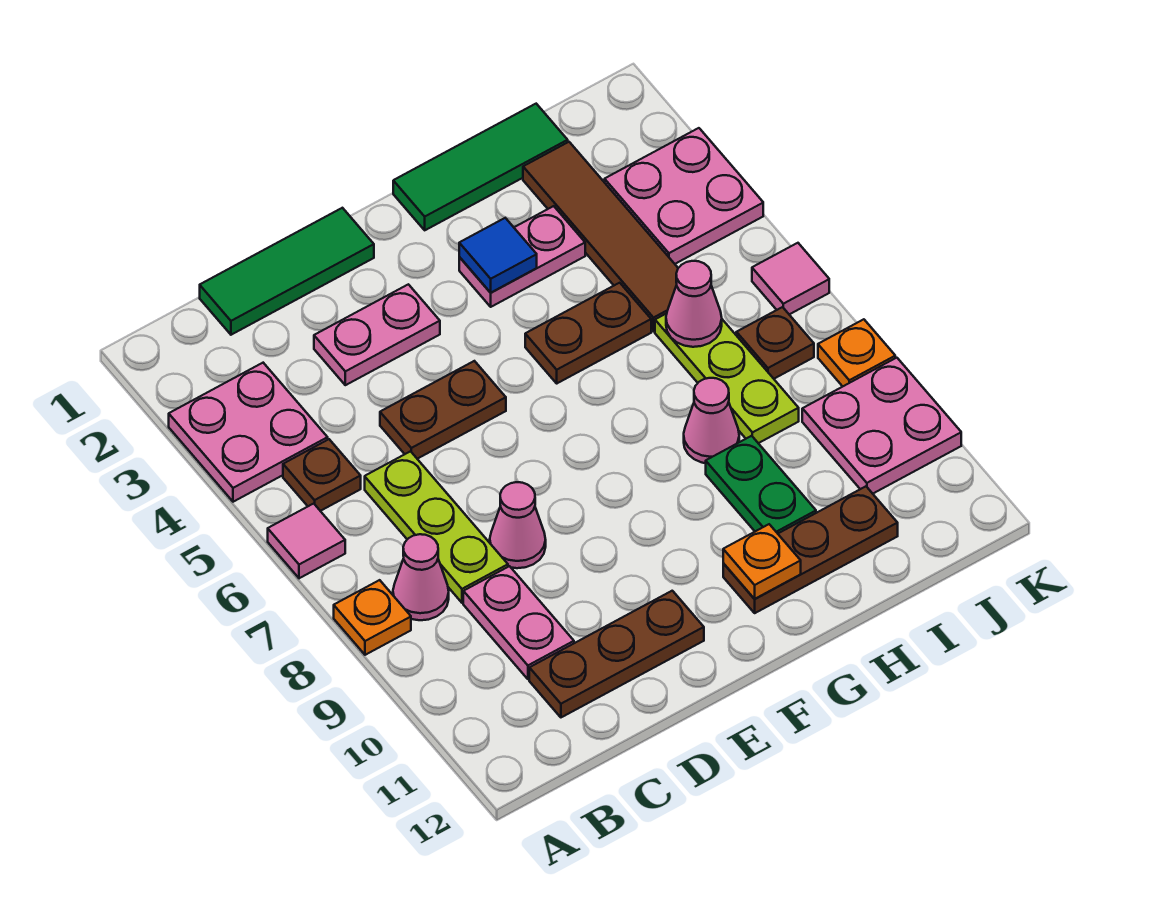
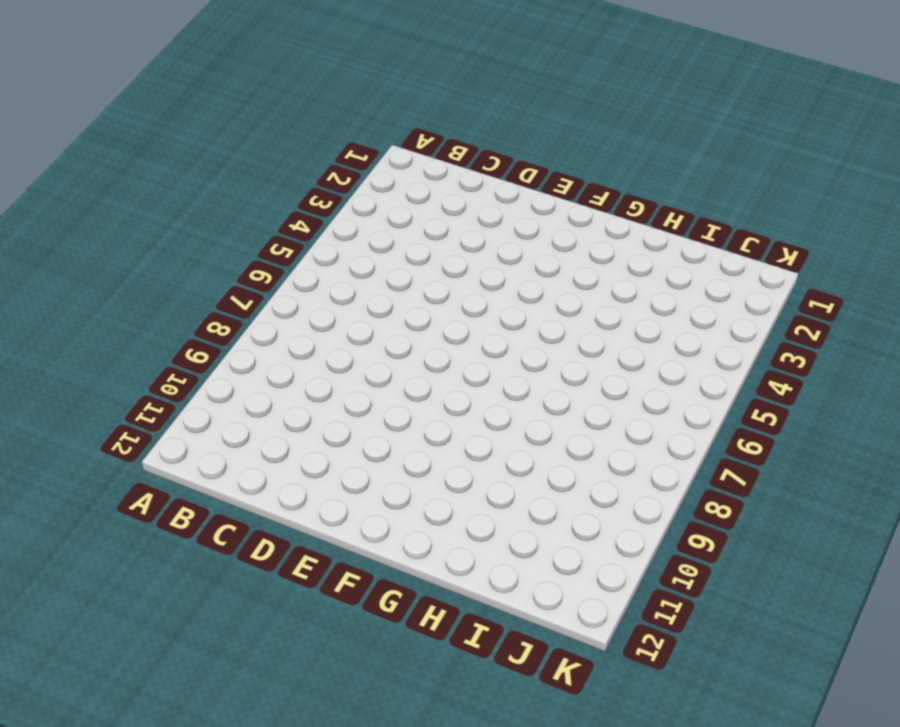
none -> pink 2x2 plate [169,363,328,502]
none -> pink 1x1 tile [268,504,345,578]
none -> orange 1x1 plate [334,580,411,655]

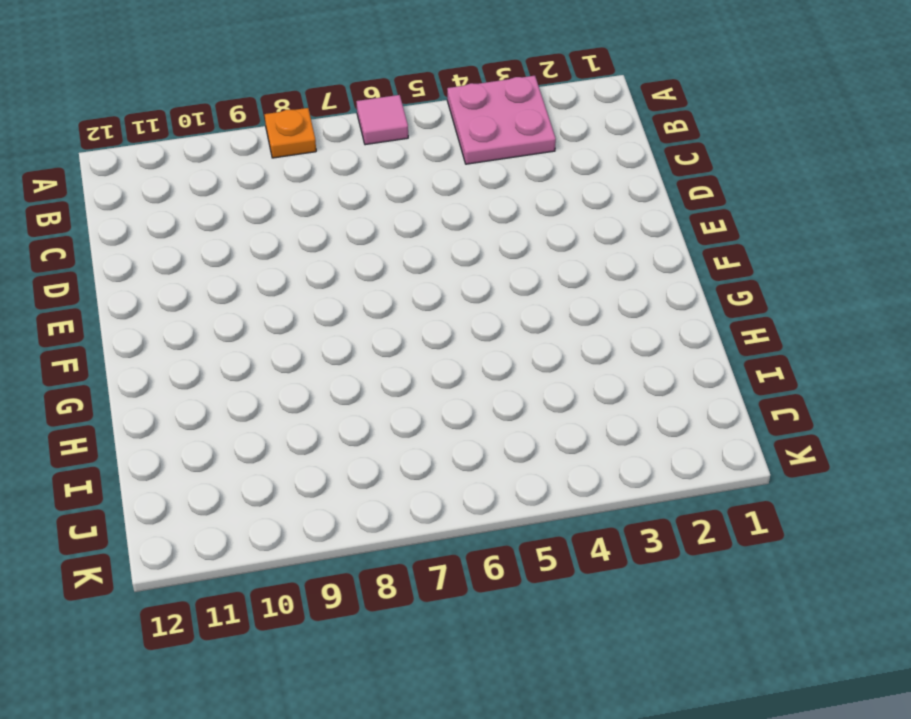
none -> brown 1x1 plate [283,439,361,511]
none -> pink 1x1 cone [393,534,449,620]
none -> green 1x3 tile [200,208,374,335]

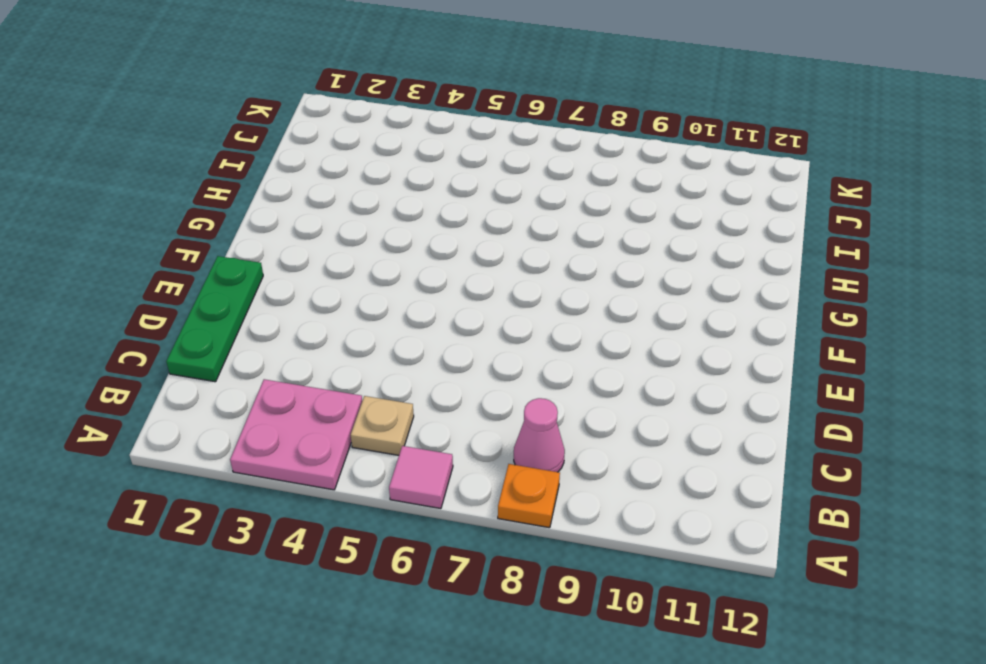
tan 1x1 plate [351,396,414,455] -> brown 1x1 plate [283,439,361,511]
green 1x3 plate [166,256,263,382] -> green 1x3 tile [200,208,374,335]
none -> lime 1x3 plate [365,451,508,603]
none -> pink 1x2 plate [463,566,574,679]
none -> brown 1x3 plate [529,591,704,717]

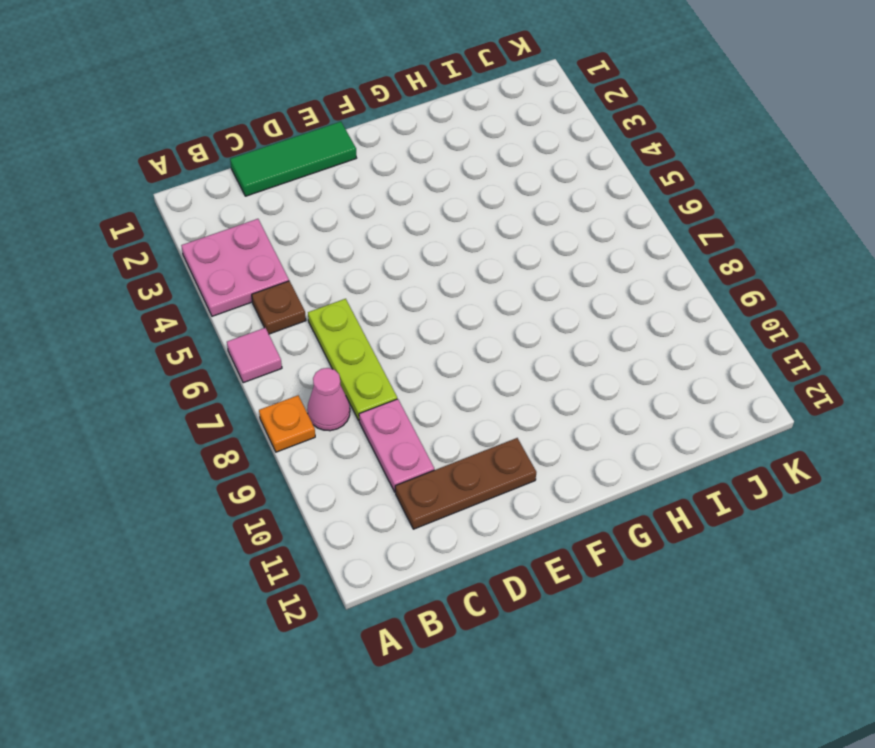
none -> pink 1x2 plate [314,284,440,385]
none -> brown 1x2 plate [380,361,506,459]
none -> pink 1x1 cone [490,482,546,568]

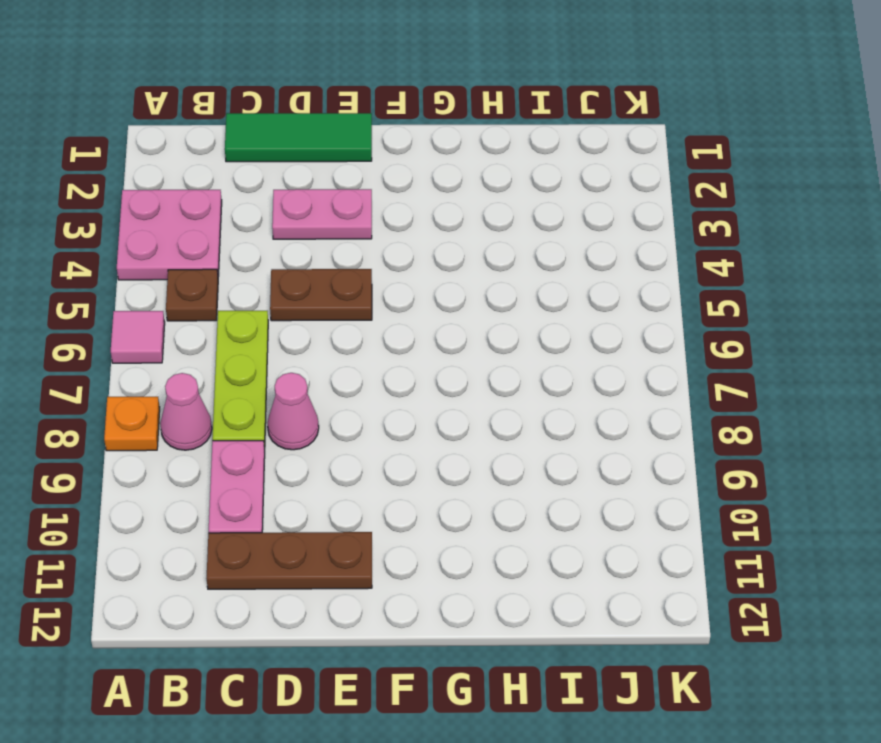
none -> green 1x3 tile [393,104,568,230]
none -> pink 1x2 plate [459,206,585,307]
none -> brown 1x2 plate [525,283,651,383]

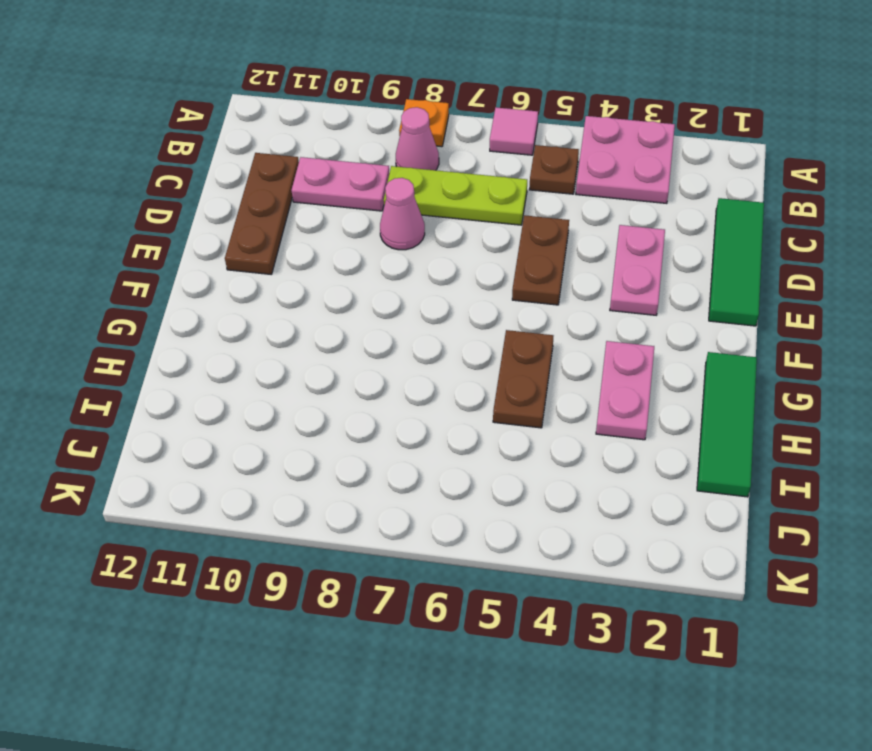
none -> brown 1x3 plate [723,486,898,613]
none -> pink 1x1 cone [684,378,739,463]
none -> green 1x2 plate [706,436,816,533]

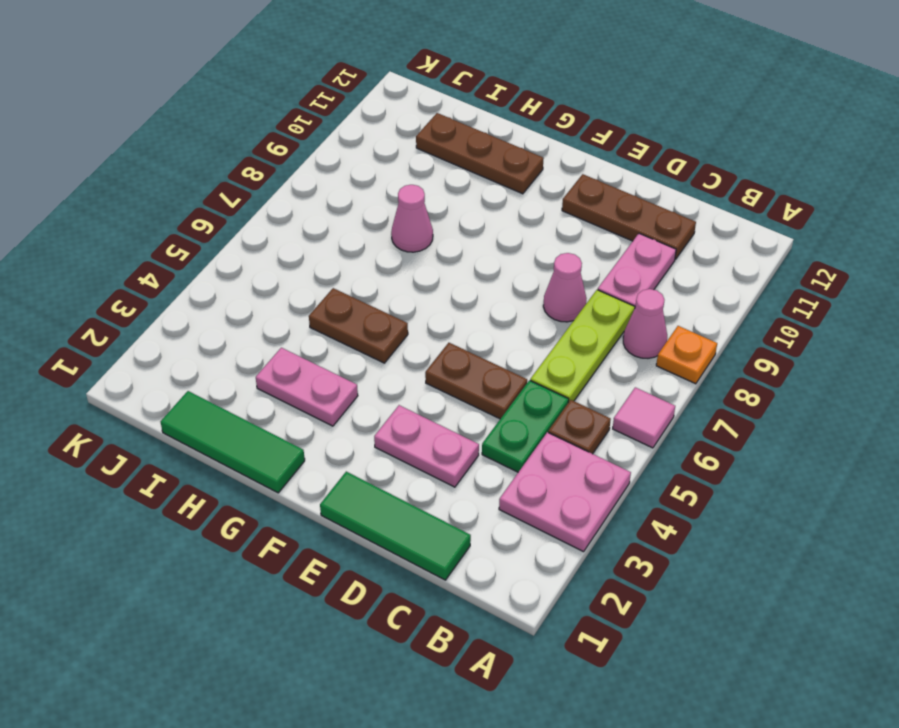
green 1x2 plate [482,380,569,472] -> green 1x2 plate moved to [706,436,816,533]
none -> brown 1x4 tile [523,142,678,331]
none -> lime 1x3 plate [655,314,799,443]
none -> pink 2x2 plate [605,128,763,264]

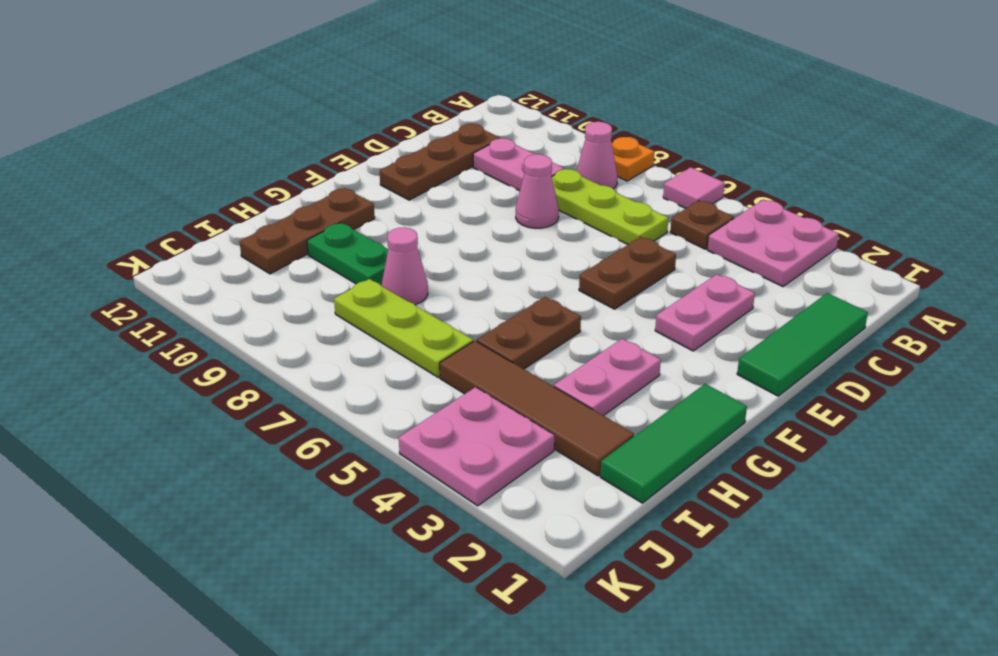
none -> brown 1x1 plate [736,307,814,379]
none -> pink 2x2 plate [802,358,961,494]
none -> pink 1x1 tile [752,243,829,314]

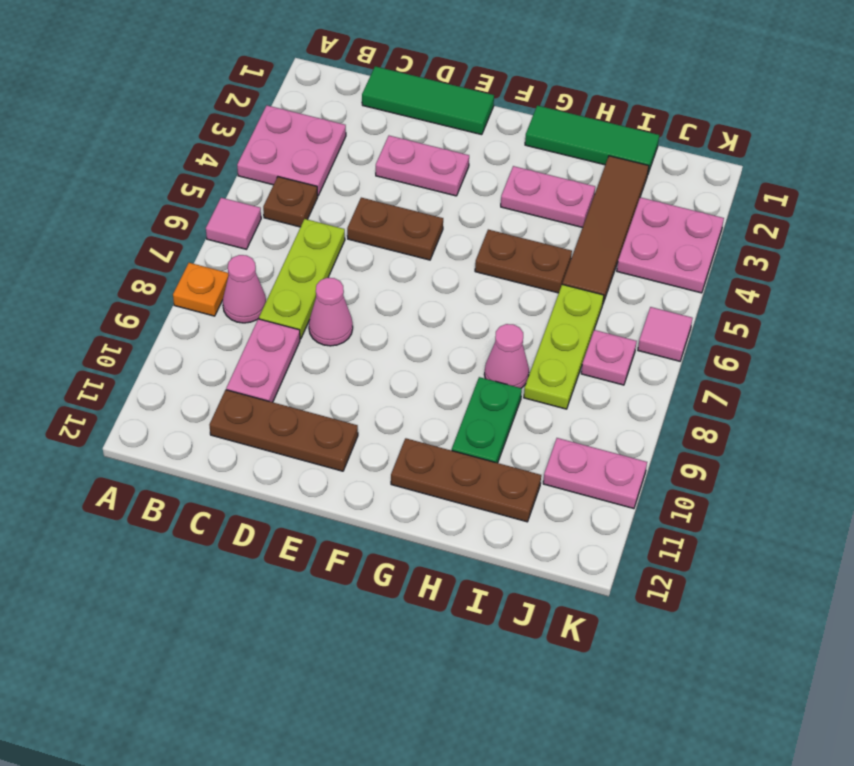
pink 1x1 plate [581,330,637,385] -> brown 1x1 plate [736,307,814,379]
pink 1x2 plate [543,438,647,509] -> pink 2x2 plate [802,358,961,494]
none -> orange 1x1 plate [818,319,895,386]
none -> blue 1x1 tile [459,218,537,293]
none -> orange 1x1 plate [723,524,801,599]

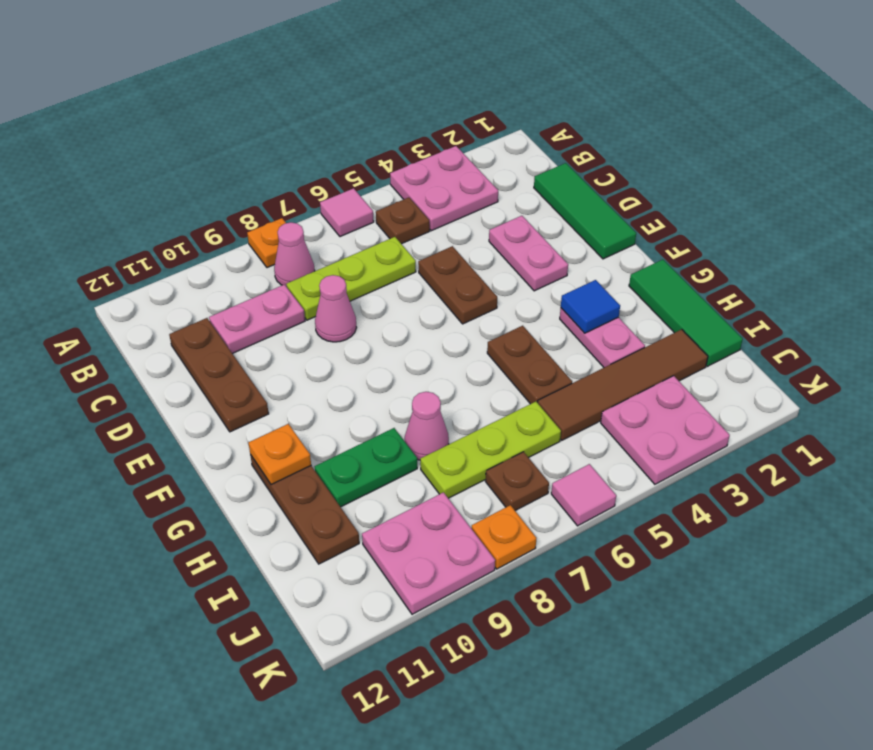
none -> pink 1x1 cone [666,261,722,347]

